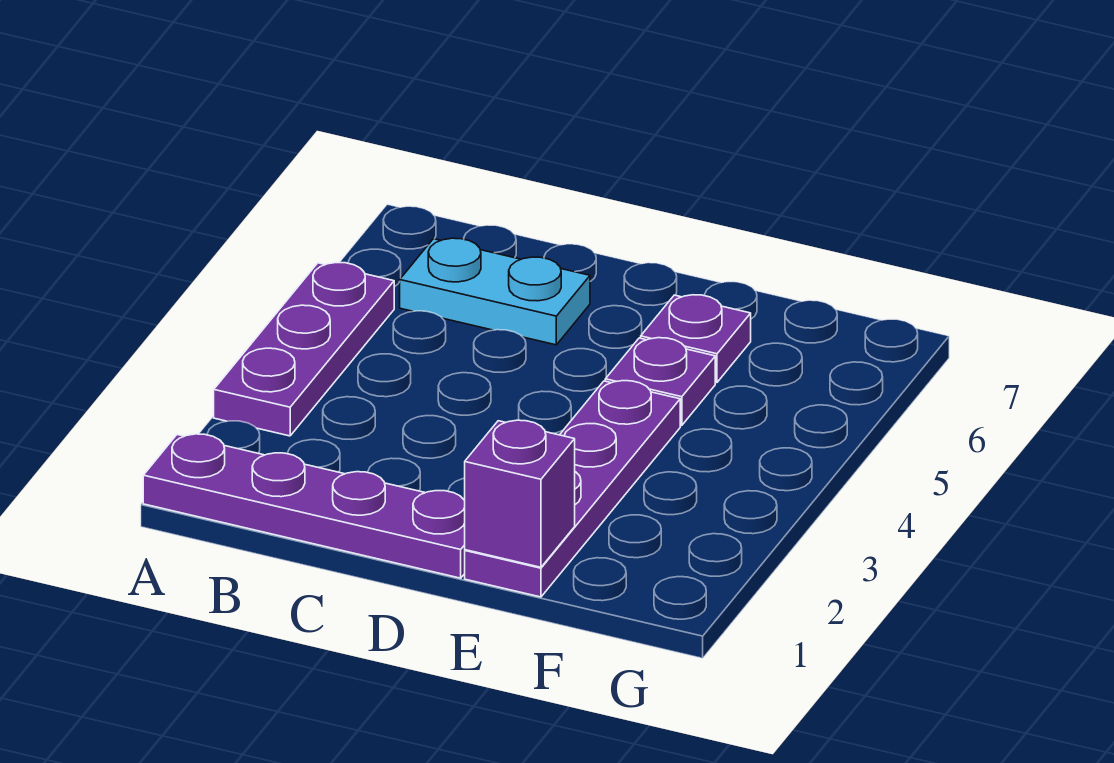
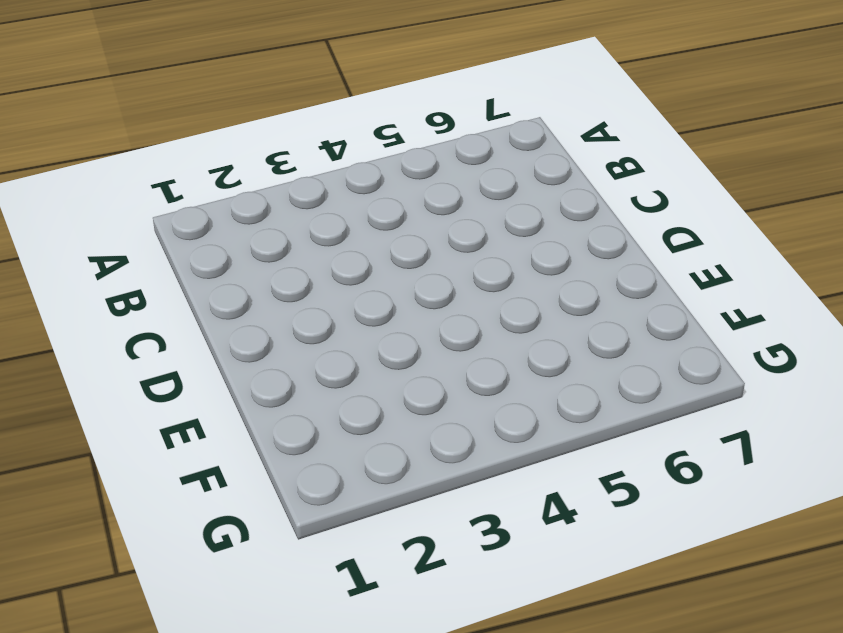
none -> purple 1x4 plate [143,434,465,578]
none -> purple 1x3 plate [214,263,394,436]

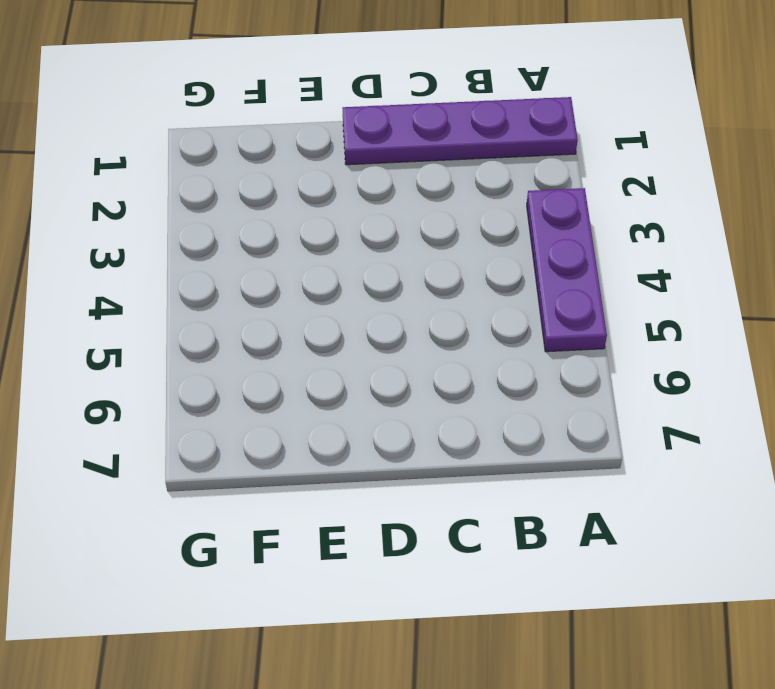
none -> cyan 1x2 plate [400,238,590,345]
none -> purple 1x4 plate [465,381,680,597]

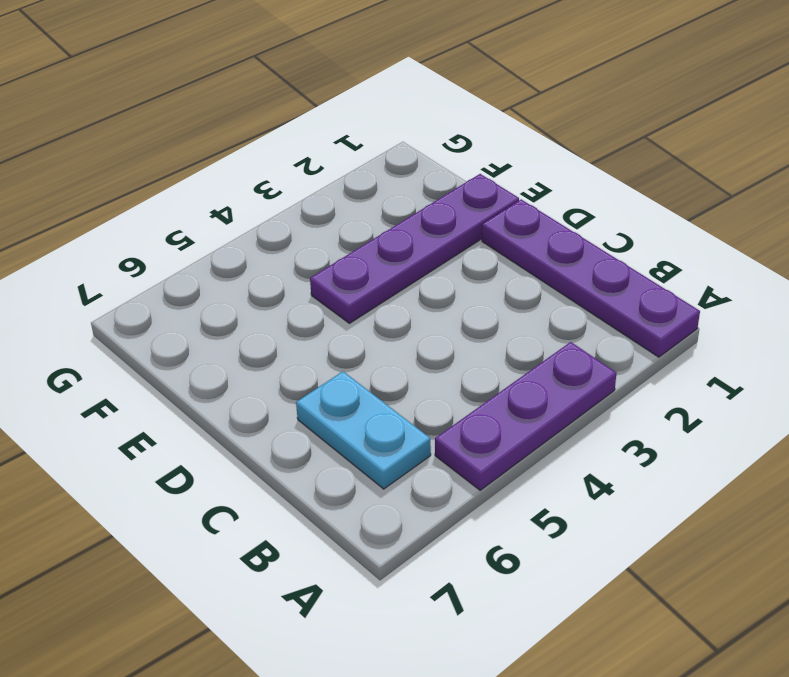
none -> purple 1x1 plate [605,338,715,425]
none -> purple 1x1 plate [641,295,751,382]

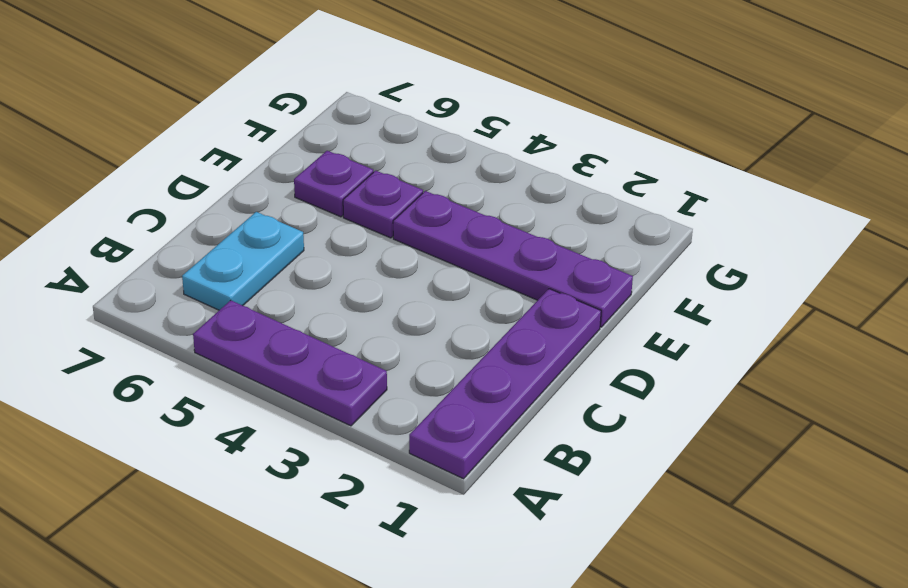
none -> purple 1x1 brick [465,420,575,567]

